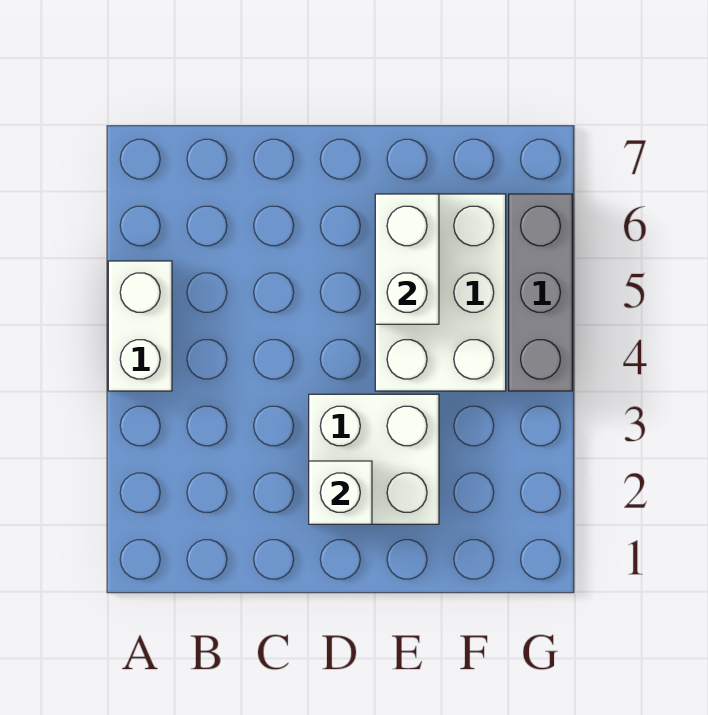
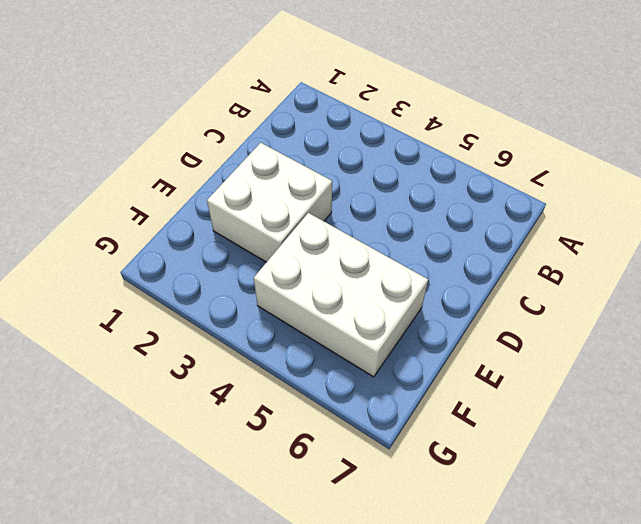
none -> white 1x2 brick [108,261,172,391]
none -> grey 1x3 brick [509,194,572,391]

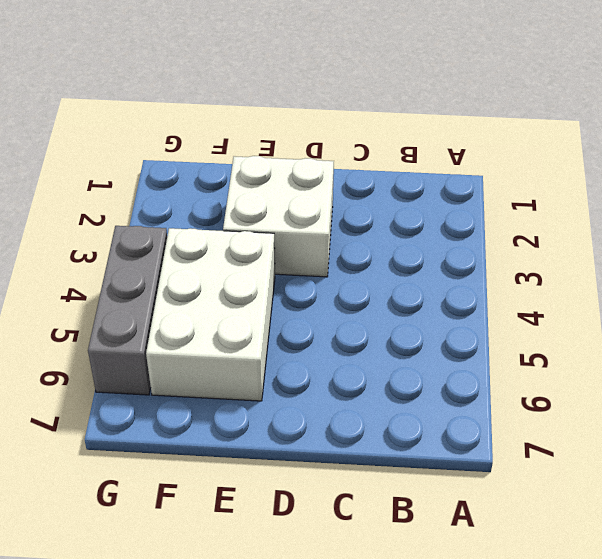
none -> white 1x2 brick [108,261,172,391]
none -> white 1x1 brick [309,461,372,524]

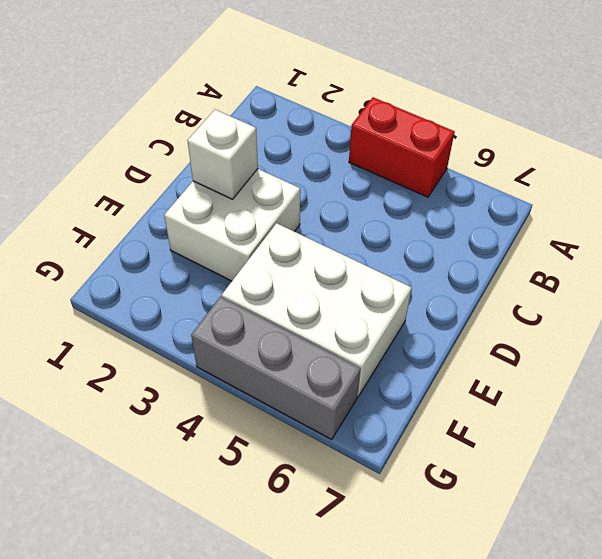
red 1x2 brick [349,97,455,197] -> white 1x2 brick [108,261,172,391]
none -> white 1x2 brick [375,194,439,324]

